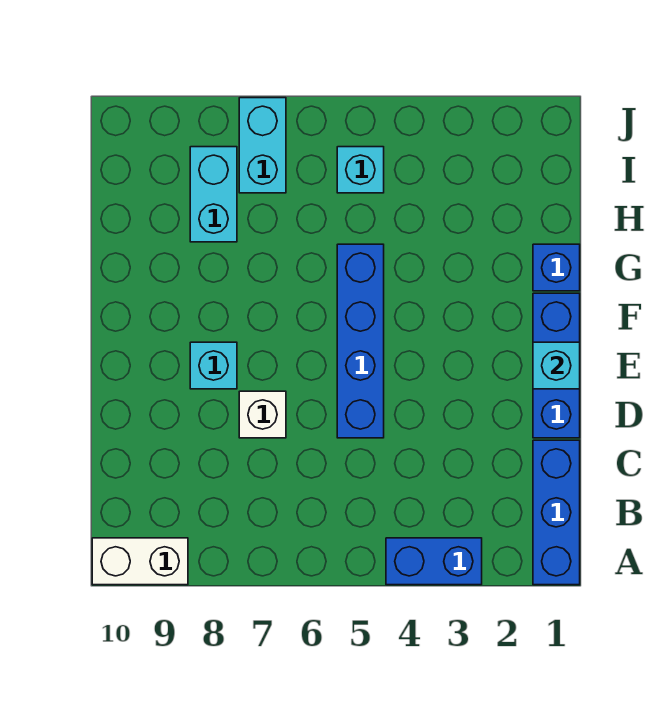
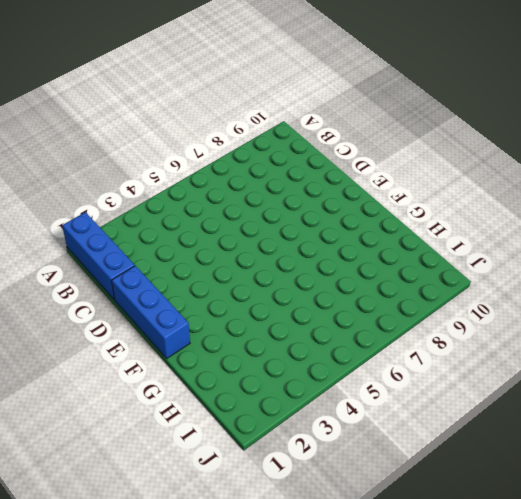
none -> blue 1x2 brick [386,538,482,585]
none -> white 1x2 brick [92,538,188,585]
none -> blue 1x4 brick [337,244,384,438]

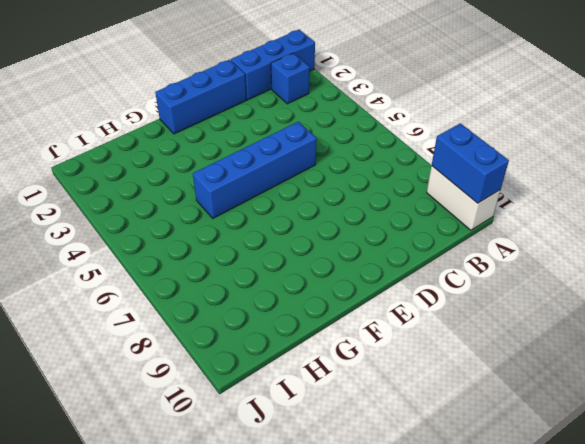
blue 1x2 brick [432,123,509,203] -> blue 1x2 brick moved to [386,538,482,585]
blue 1x1 brick [271,53,310,104] -> blue 1x1 brick moved to [533,244,580,291]
none -> white 1x1 brick [239,391,286,438]
none -> cyan 1x1 brick [190,342,237,389]
none -> cyan 1x2 brick [190,147,237,242]

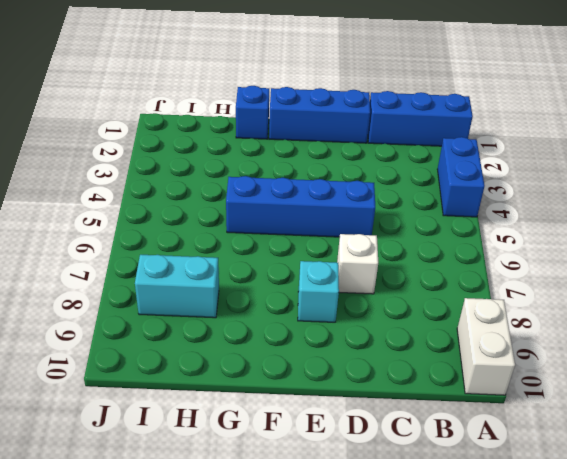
none -> cyan 1x1 brick [337,147,384,193]
none -> cyan 1x2 brick [239,98,286,193]
none -> cyan 1x1 brick [533,342,580,389]

